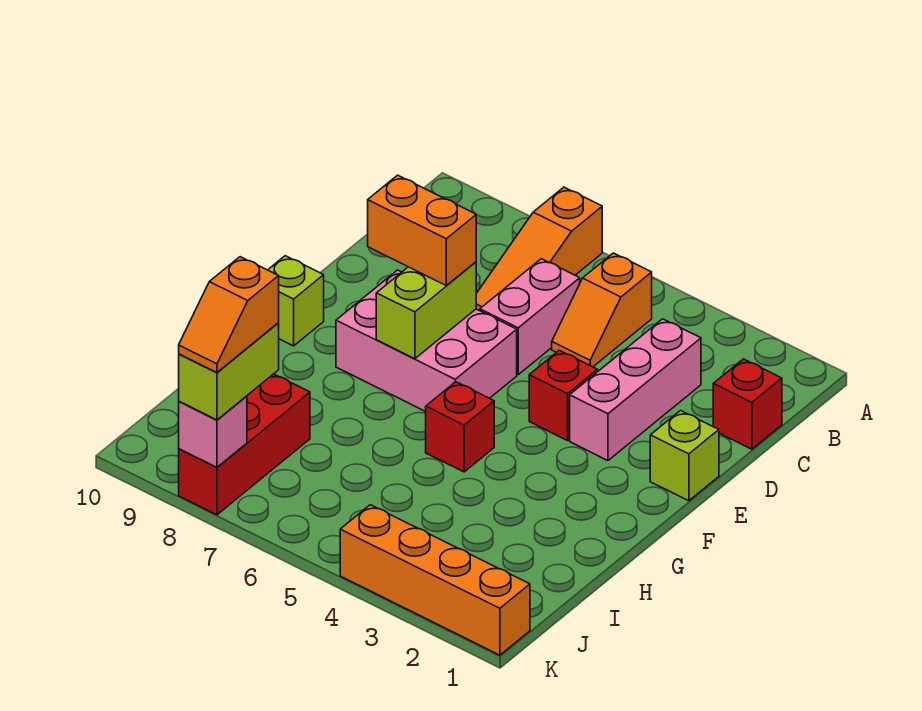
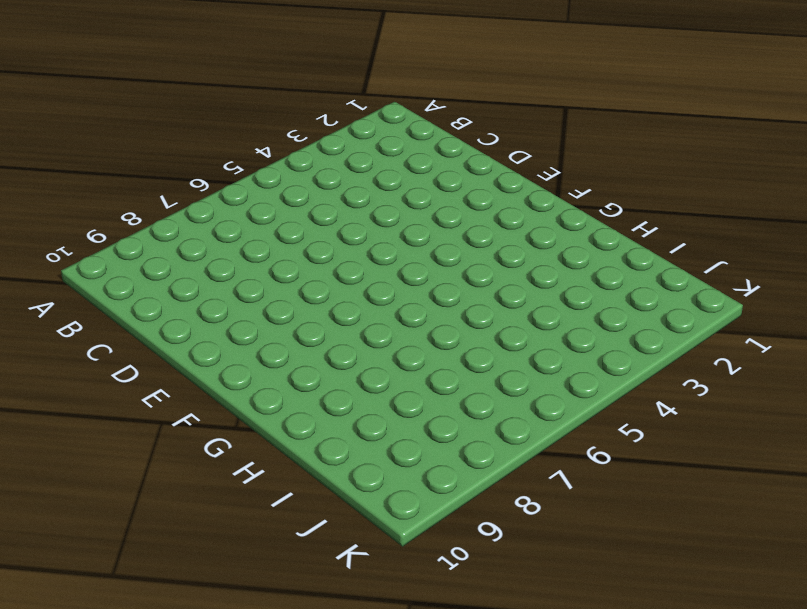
none -> orange 1x3 slope [476,187,602,311]
none -> orange 1x2 slope [552,253,652,367]
none -> red 1x1 brick [713,359,782,449]

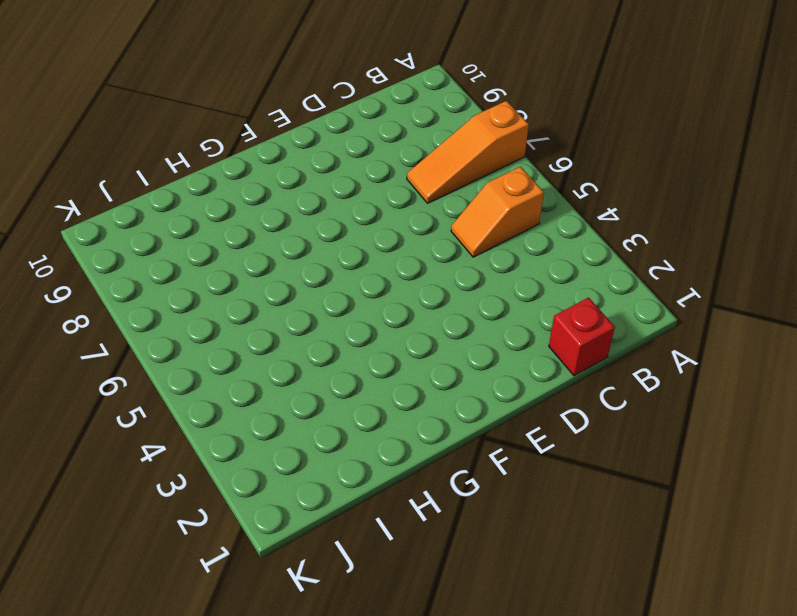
none -> pink 1x3 brick [570,319,701,461]
none -> pink 1x2 brick [480,259,580,374]
none -> lime 1x1 brick [650,411,719,501]

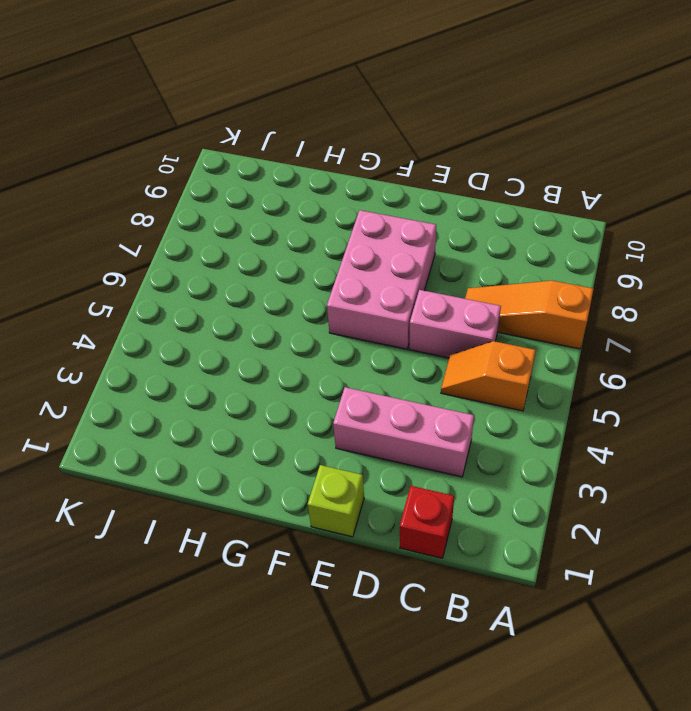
none -> red 1x1 brick [529,350,598,441]
none -> lime 1x1 brick [268,256,324,346]
none -> red 1x1 brick [426,382,494,472]

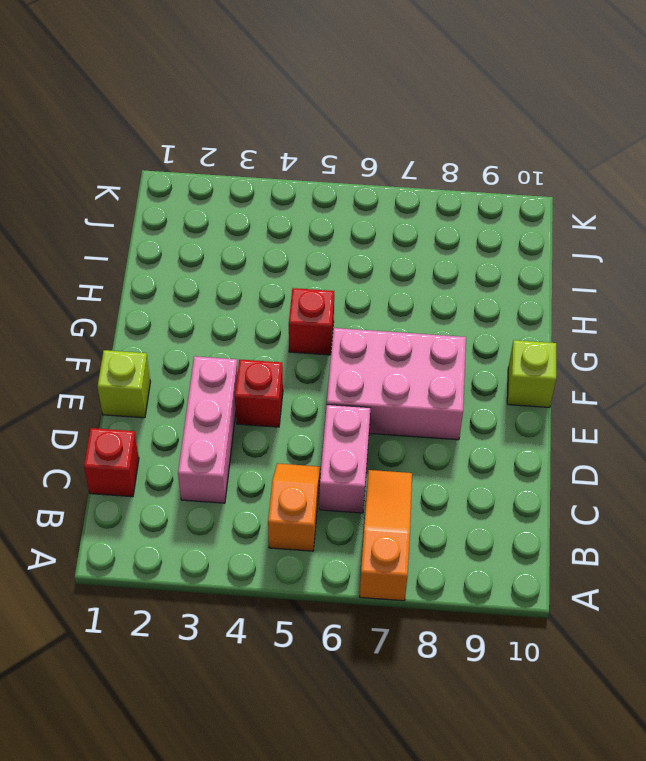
none -> red 1x3 brick [179,374,310,515]
none -> orange 1x4 brick [340,505,530,655]
none -> lime 1x2 brick [376,262,476,359]

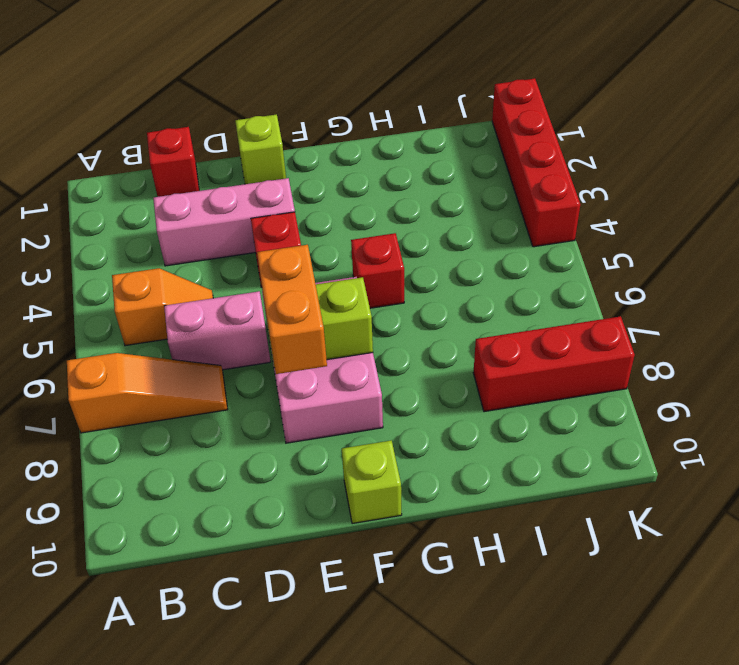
red 1x4 brick [492,78,580,247] -> orange 1x4 brick [340,505,530,655]
none -> pink 1x1 brick [179,396,247,467]
none -> lime 1x2 brick [179,323,279,420]
none -> orange 1x2 slope [179,257,279,372]

